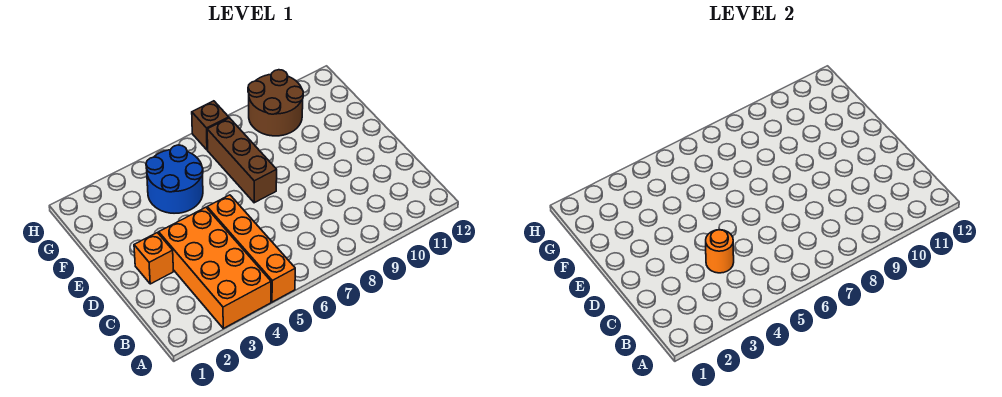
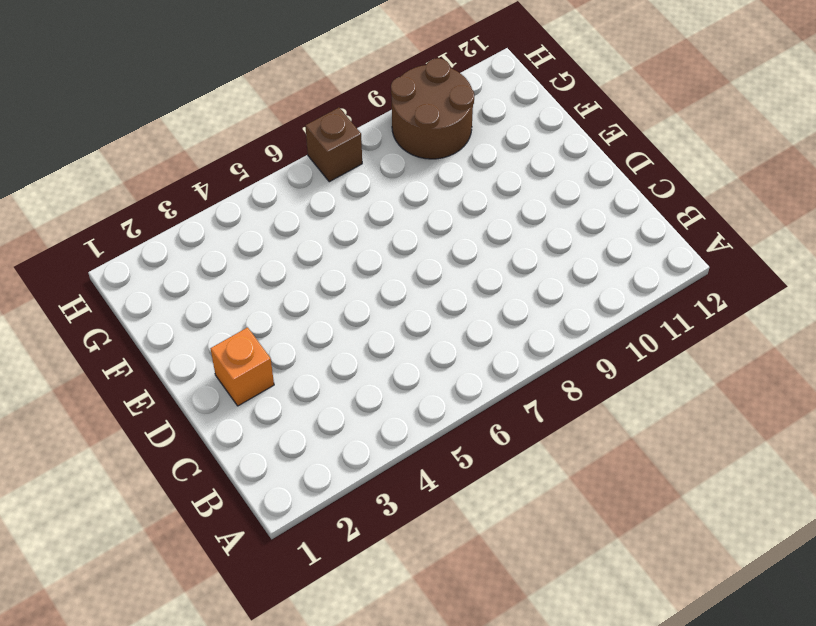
none -> orange 2x4 brick [159,207,271,328]
none -> orange 1x4 brick [207,195,295,302]

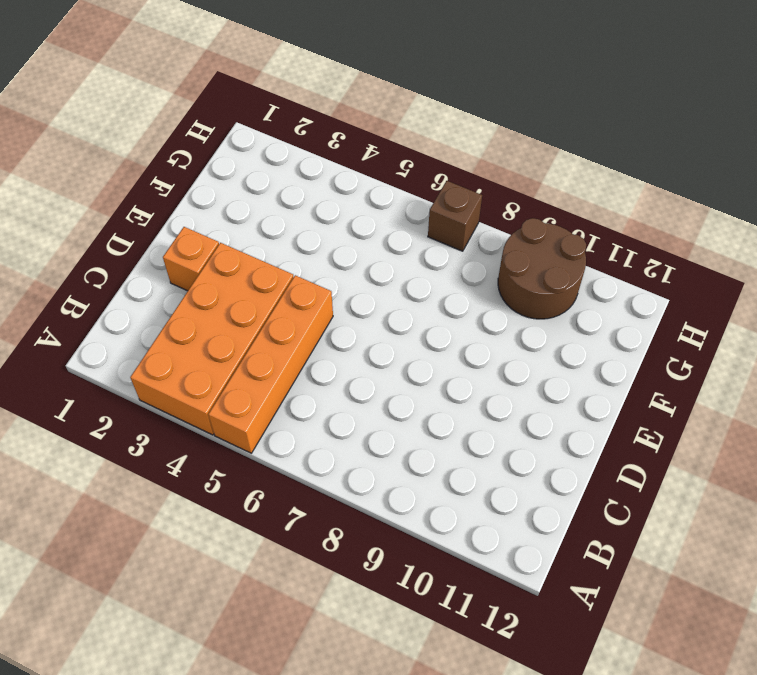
none -> brown 1x3 brick [207,118,277,203]
none -> blue 2x2 round brick [146,145,203,213]

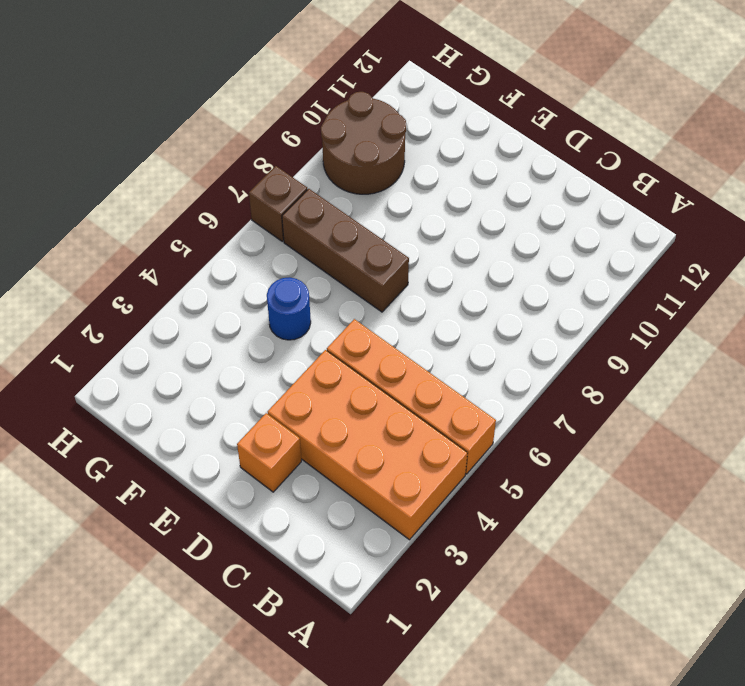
blue 1x1 round brick [267,277,311,340] -> blue 2x2 round brick [146,145,203,213]
none -> orange 1x1 round brick [706,230,734,273]

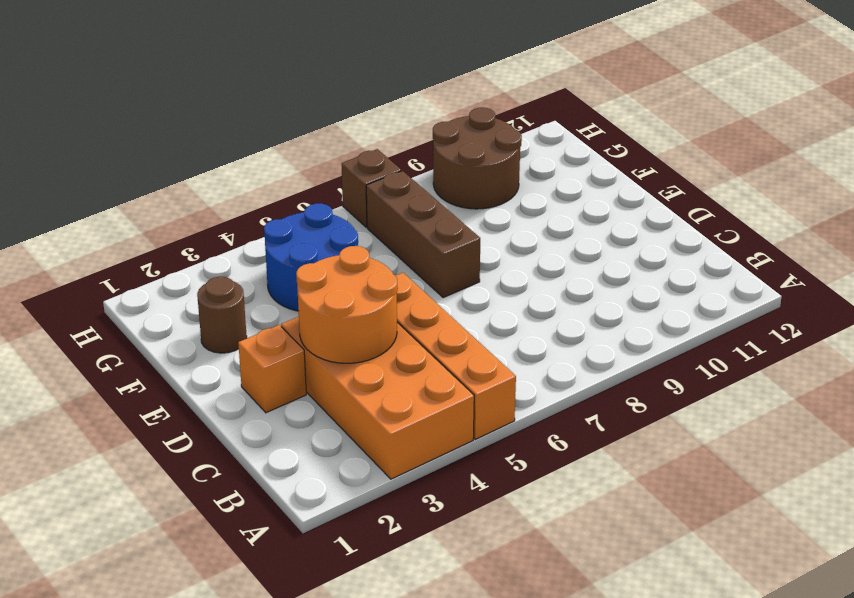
orange 2x2 round brick [296,246,398,363] -> orange 1x1 round brick [706,230,734,273]
brown 1x1 round brick [197,277,247,353] -> none

